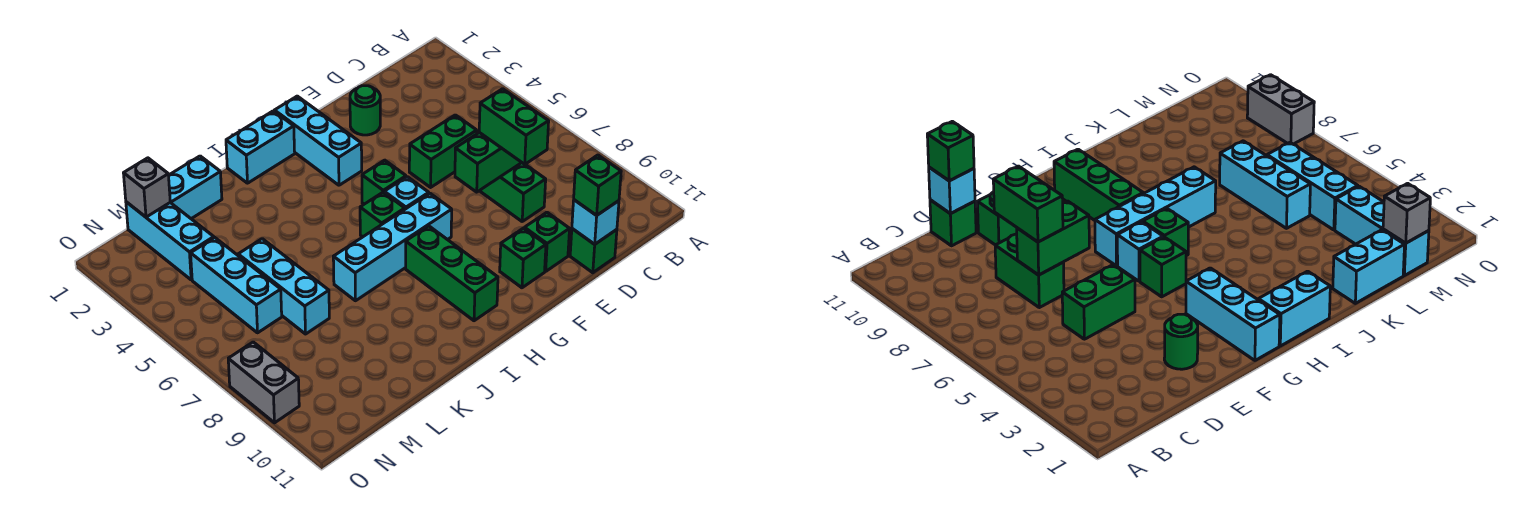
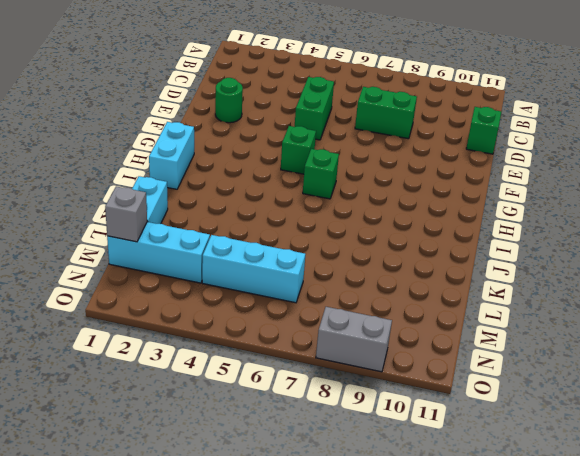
none -> green 1x1 brick [524,212,570,271]
none -> green 1x1 brick [500,228,546,288]
none -> cyan 1x3 brick [275,96,362,185]

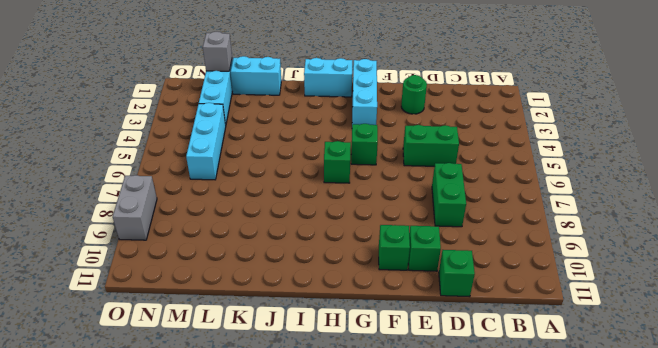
none -> cyan 1x1 brick [384,177,429,209]
none -> cyan 1x4 brick [333,193,452,301]
none -> green 1x3 brick [405,226,498,321]

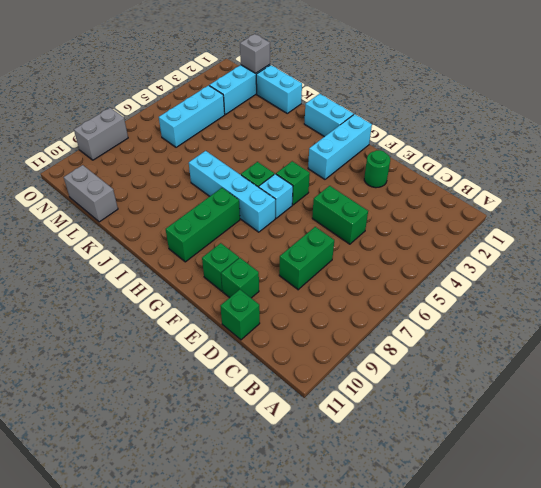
grey 1x2 brick [64,165,118,222] -> none
none -> cyan 1x3 brick [238,239,329,334]
none -> green 1x2 brick [455,132,522,192]
none -> cyan 1x1 brick [572,200,619,244]

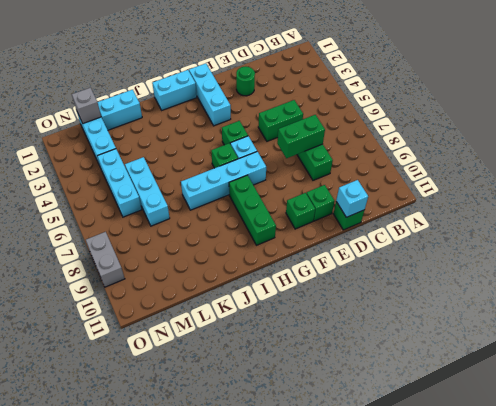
none -> green 1x2 brick [479,89,549,164]
none -> green 1x1 brick [574,155,621,215]

